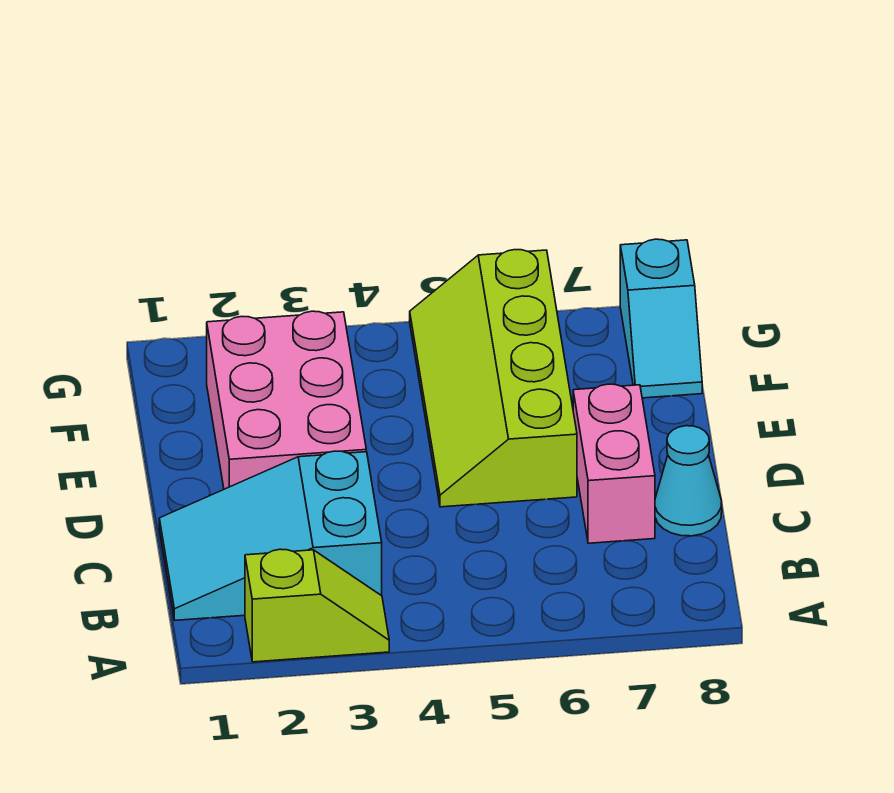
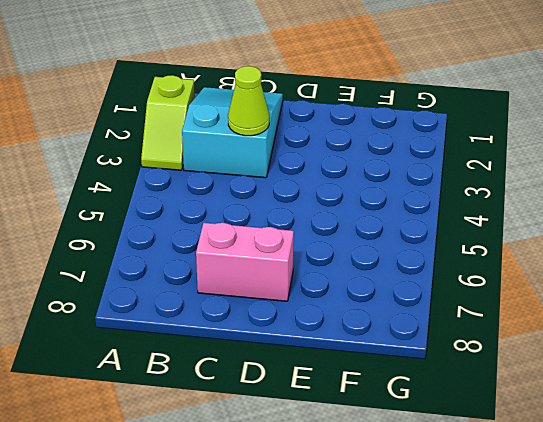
lime 1x1 cone [228,66,269,136] -> none
none -> cyan 1x1 cone [655,426,722,536]
none -> pink 2x3 brick [207,311,366,489]

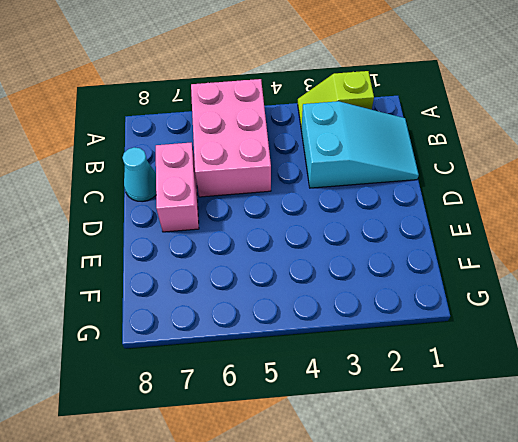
pink 2x3 brick [191,79,271,197] -> pink 2x3 brick moved to [207,311,366,489]
none -> lime 2x4 slope [410,250,577,507]
none -> cyan 1x2 slope [620,239,702,398]

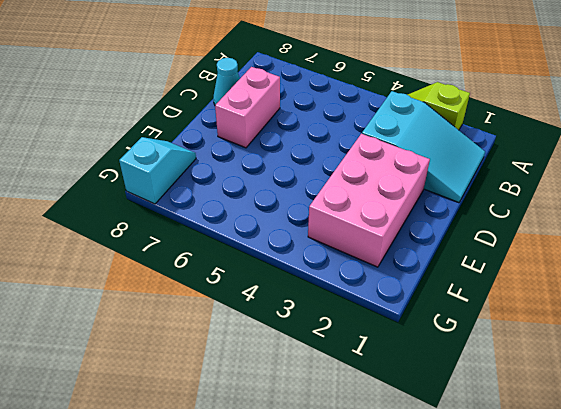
none -> lime 2x4 slope [410,250,577,507]

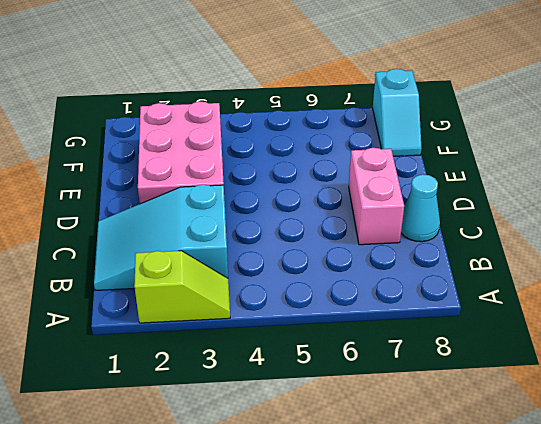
none -> lime 2x4 slope [410,250,577,507]

